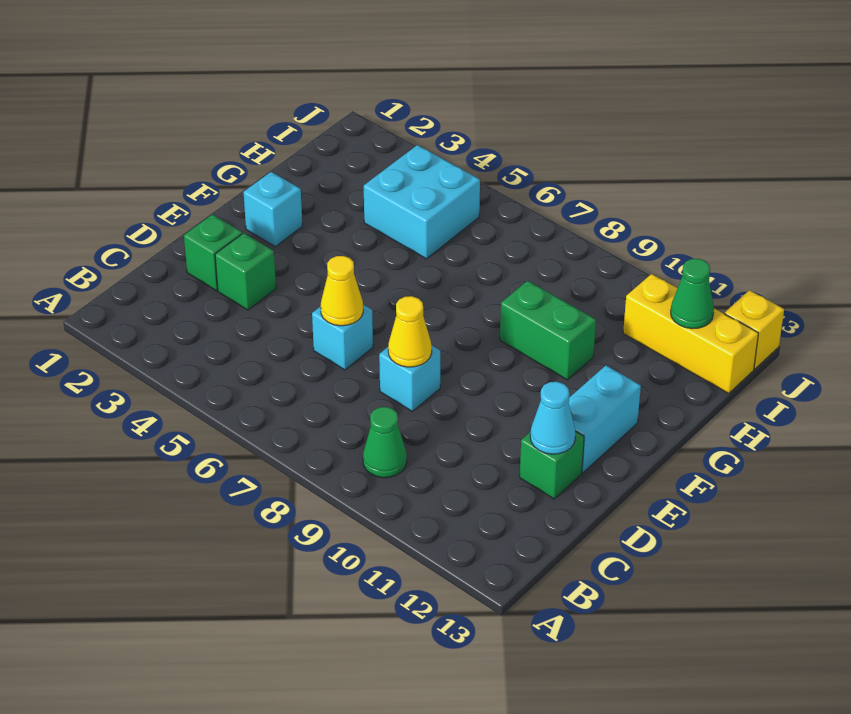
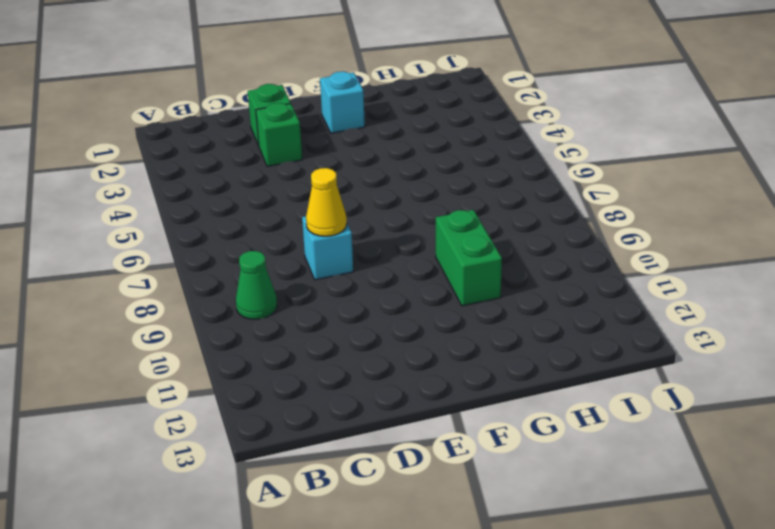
none -> cyan 1x1 brick [312,305,373,370]
none -> green 1x1 brick [520,431,584,499]
none -> cyan 1x2 brick [569,366,641,473]

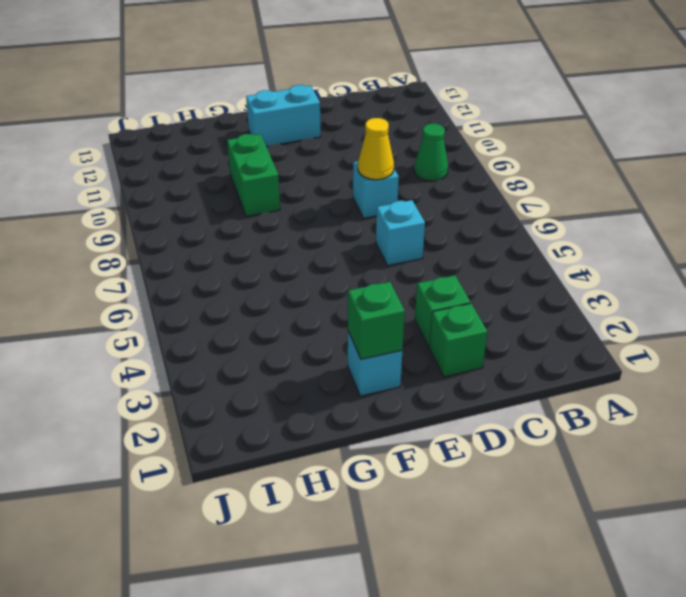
green 1x1 brick [348,282,405,359] -> green 1x1 brick moved to [520,431,584,499]
none -> cyan 2x2 brick [364,145,480,259]
none -> yellow 1x3 brick [623,274,758,393]
none -> yellow 1x1 brick [725,290,784,369]

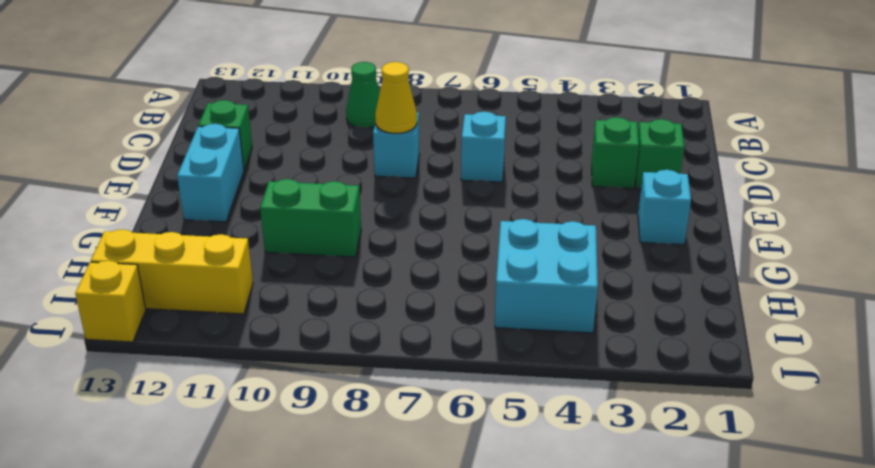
none -> yellow 1x1 cone [321,256,363,326]
none -> cyan 1x1 cone [530,382,575,454]
none -> green 1x1 cone [671,259,714,329]

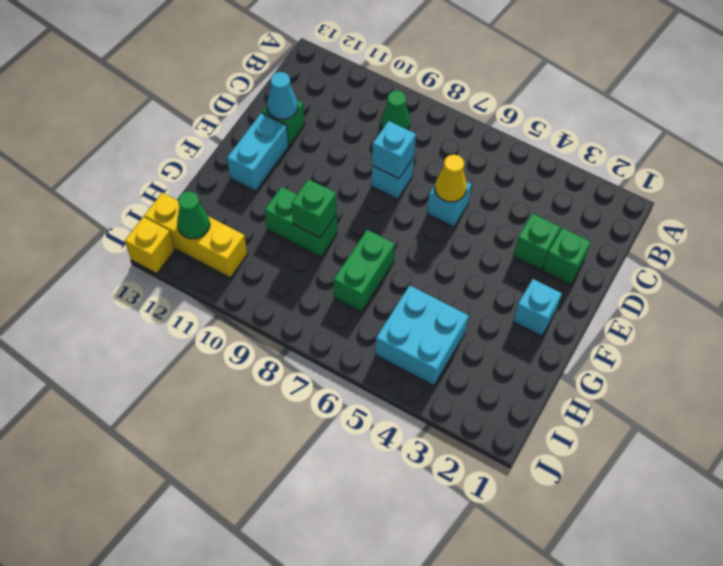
cyan 1x1 brick [372,121,416,178] -> yellow 1x1 cone [388,296,432,367]
green 1x2 brick [334,230,395,312] -> none
green 1x1 brick [291,179,337,238] -> none

